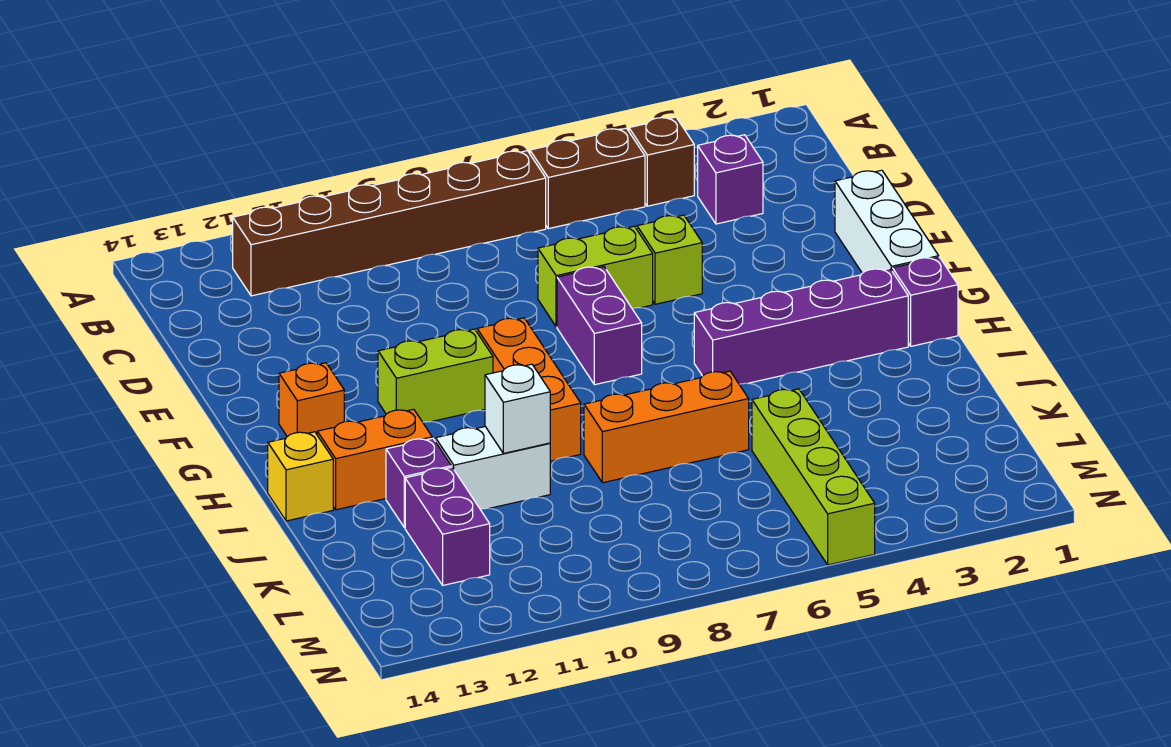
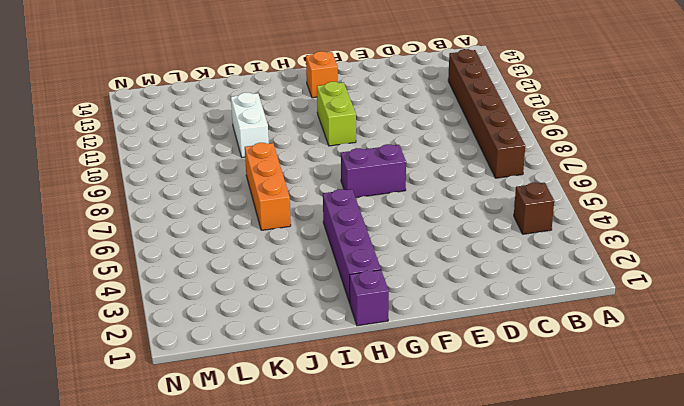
none -> brown 1x2 brick [530,128,645,229]
none -> purple 1x1 brick [698,135,763,224]
none -> white 1x3 brick [835,170,939,273]

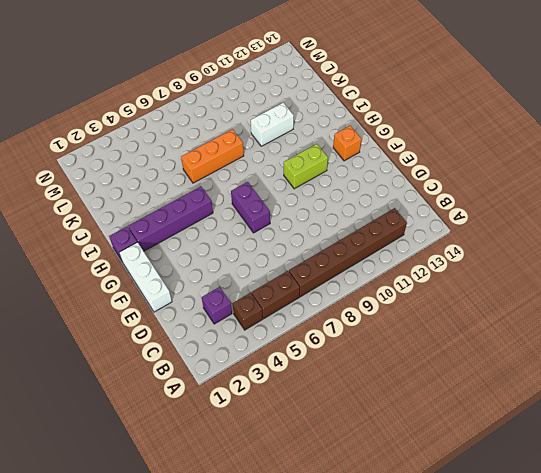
none -> lime 1x1 brick [637,215,702,304]
none -> lime 1x2 brick [538,226,653,327]
none -> orange 1x3 brick [477,318,581,461]

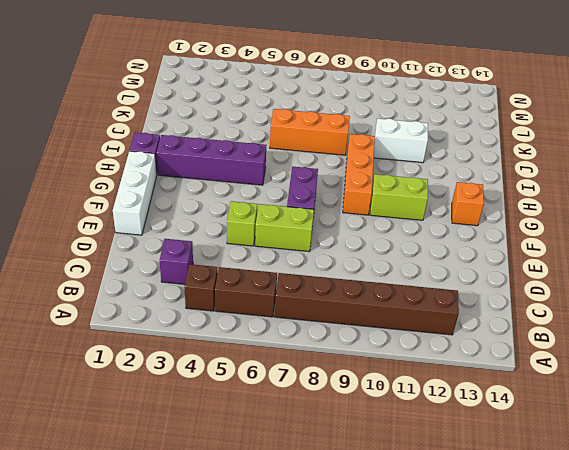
none -> orange 1x2 brick [317,409,432,510]
none -> yellow 1x1 brick [268,432,333,521]
none -> purple 1x1 brick [386,438,451,528]

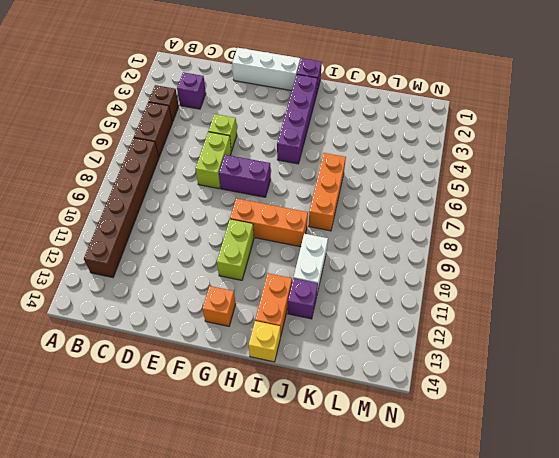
none -> lime 1x4 brick [752,389,875,565]
none -> purple 1x2 brick [405,467,490,585]
none -> white 1x1 brick [485,364,550,453]

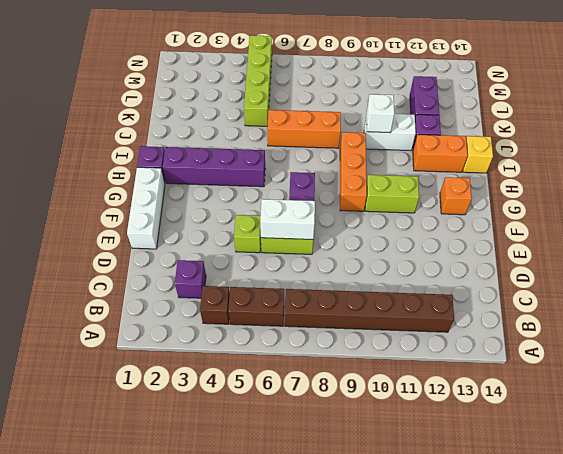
white 1x2 brick [260,199,315,239] -> none

